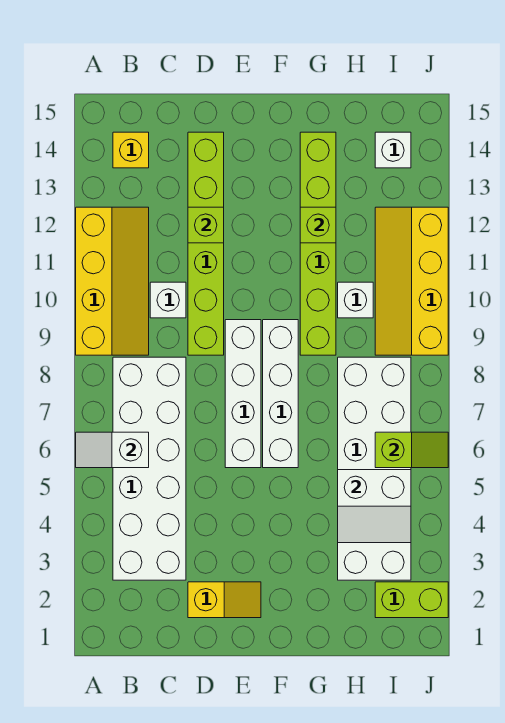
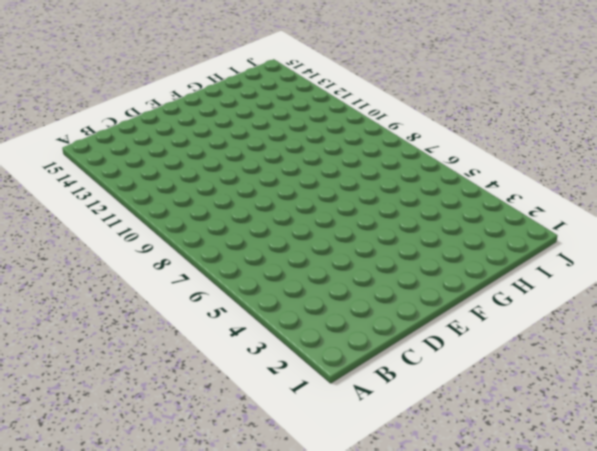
none -> yellow 2x4 slope [76,207,149,355]
none -> white 2x6 brick [113,357,186,580]
none -> yellow 1x1 brick [113,132,149,168]

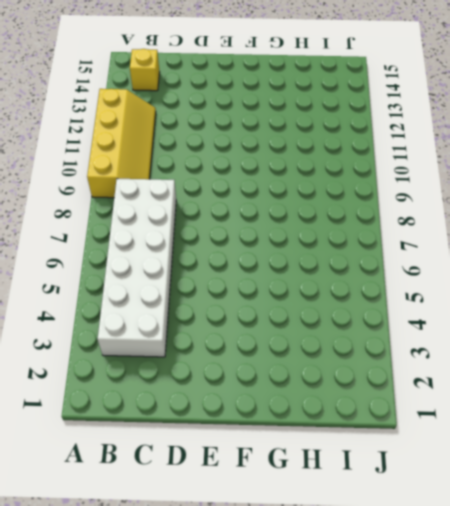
none -> white 1x1 brick [150,282,186,318]
none -> yellow 1x2 slope [188,582,261,618]
none -> lime 1x6 brick [188,132,224,355]

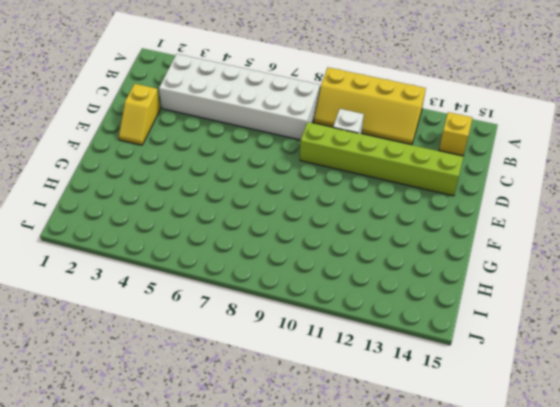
none -> white 1x4 brick [225,320,261,468]
none -> white 1x4 brick [263,320,298,468]
none -> lime 1x6 brick [300,132,336,355]

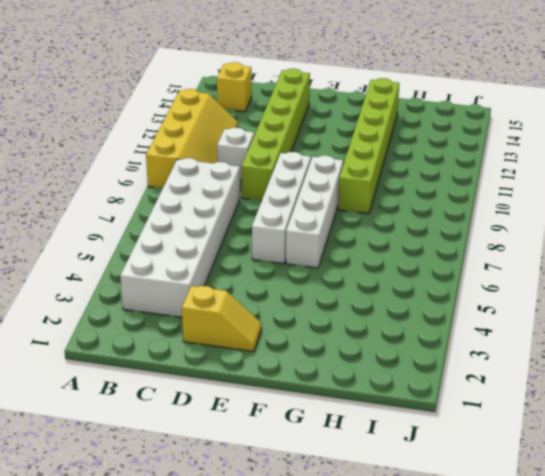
none -> white 2x6 brick [338,357,411,580]
none -> white 1x1 brick [338,282,373,318]
none -> lime 1x2 brick [375,582,448,618]

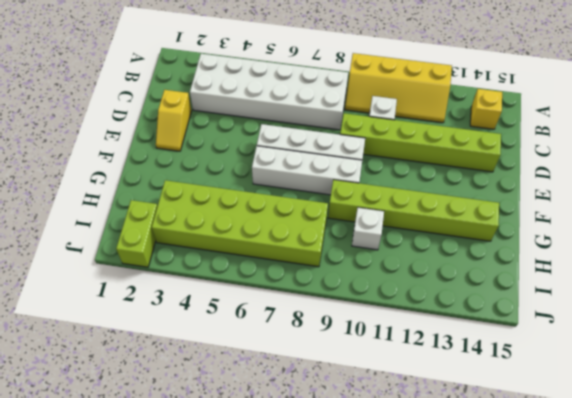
lime 2x6 brick [152,180,328,267] -> white 2x6 brick [338,357,411,580]
none -> yellow 2x4 slope [375,207,448,355]
none -> white 1x1 brick [375,132,411,168]
none -> white 1x2 slope [76,432,149,468]

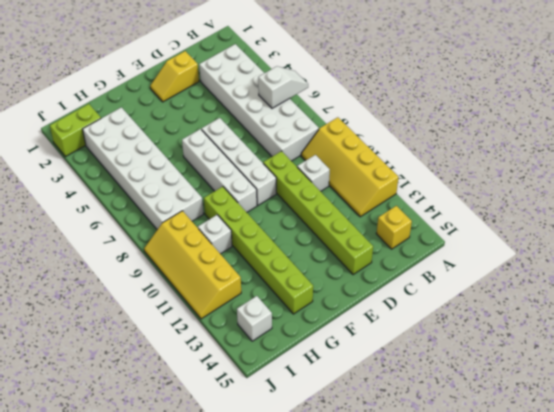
yellow 2x4 slope [144,211,241,319] -> yellow 2x4 slope turned to [375,207,448,355]
none -> lime 1x1 brick [188,207,224,243]
none -> lime 1x1 brick [300,207,336,243]
none -> white 2x2 slope [338,470,411,543]

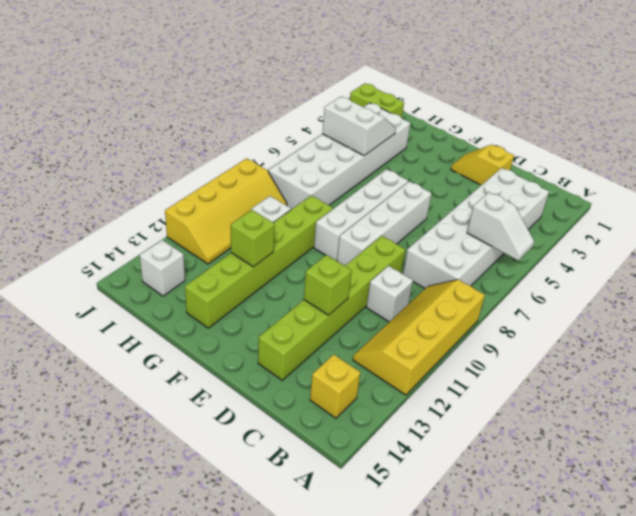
none -> lime 1x2 slope [375,432,448,468]

